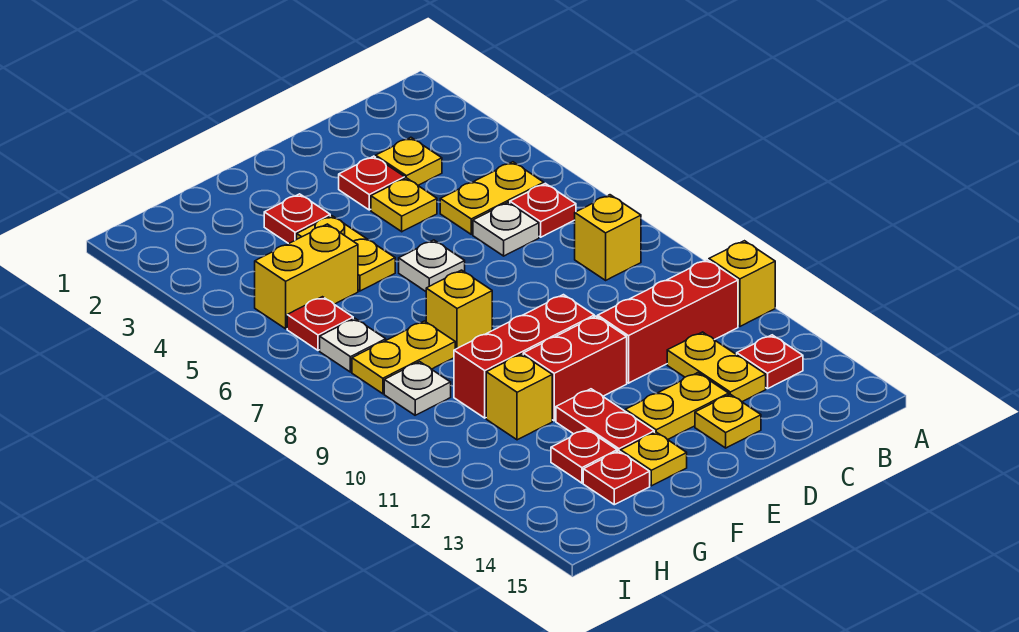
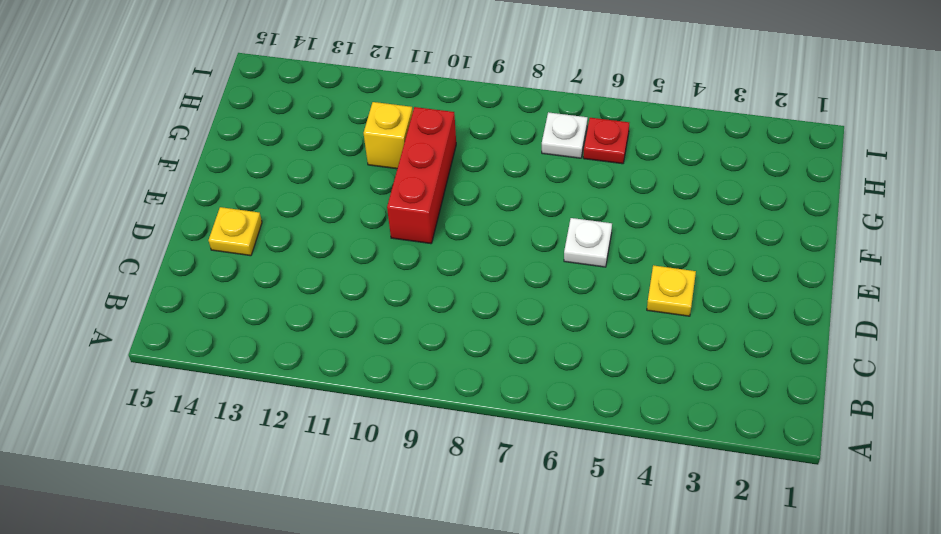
none -> yellow 1x1 brick [709,241,775,326]
none -> yellow 1x2 plate [440,162,544,234]
none -> red 1x1 plate [510,183,576,237]

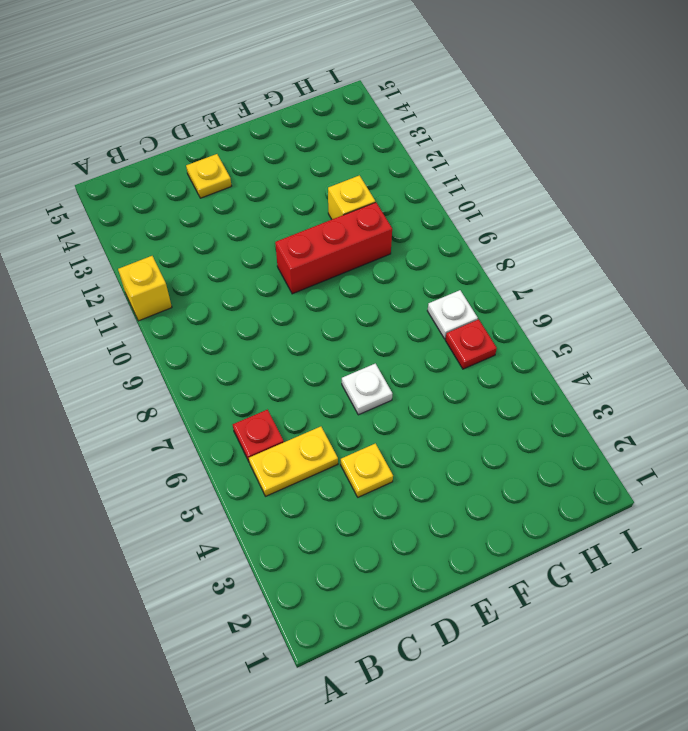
none -> yellow 1x1 brick [575,195,641,280]
none -> red 1x3 brick [598,260,738,383]
none -> red 1x1 plate [737,335,803,389]

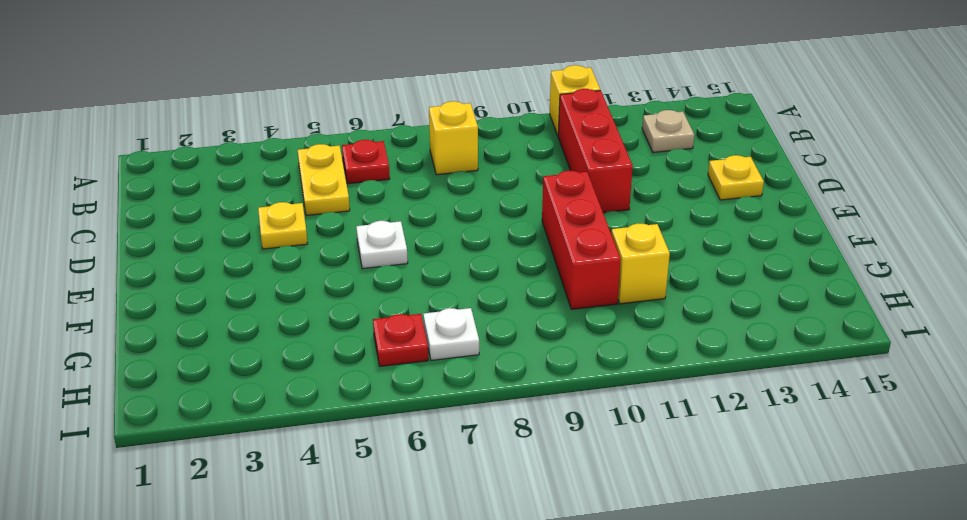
tan 1x1 plate [642,110,694,152] -> red 1x1 plate [737,335,803,389]
none -> yellow 1x1 plate [376,137,442,185]
none -> white 1x1 plate [473,202,539,256]
none -> yellow 1x2 plate [667,332,766,402]

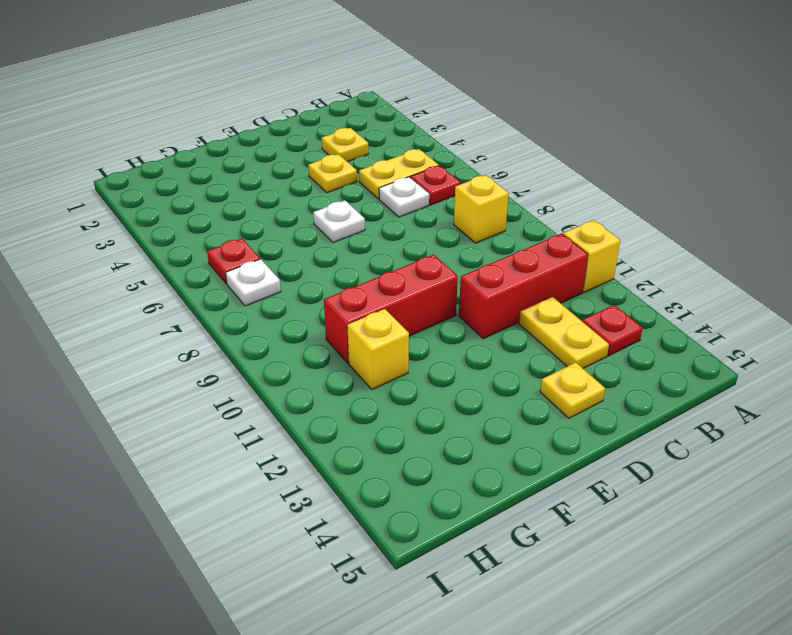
none -> red 1x1 plate [339,156,405,210]
none -> yellow 1x2 plate [625,373,729,440]
none -> red 1x2 brick [523,316,627,421]

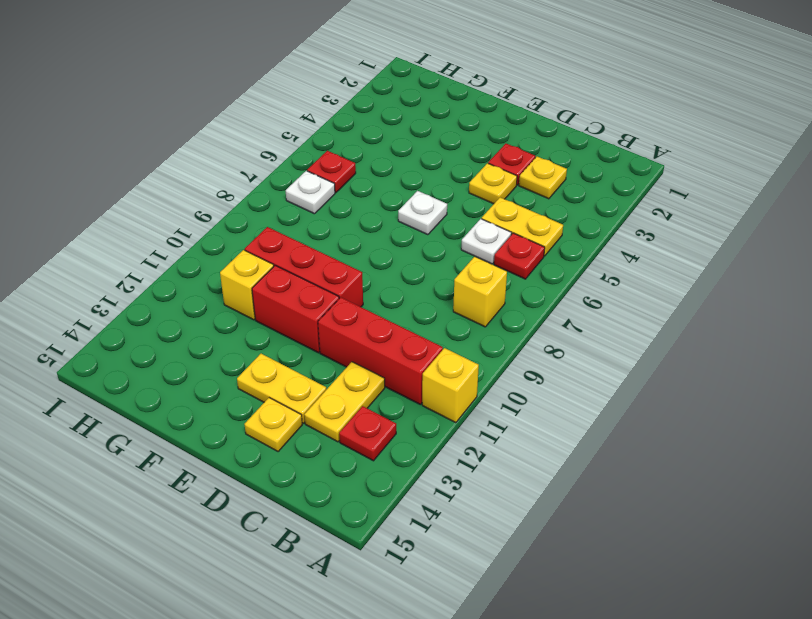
none -> red 1x1 plate [264,194,330,244]
none -> yellow 1x2 plate [297,216,395,291]
none -> yellow 1x1 brick [426,270,492,349]

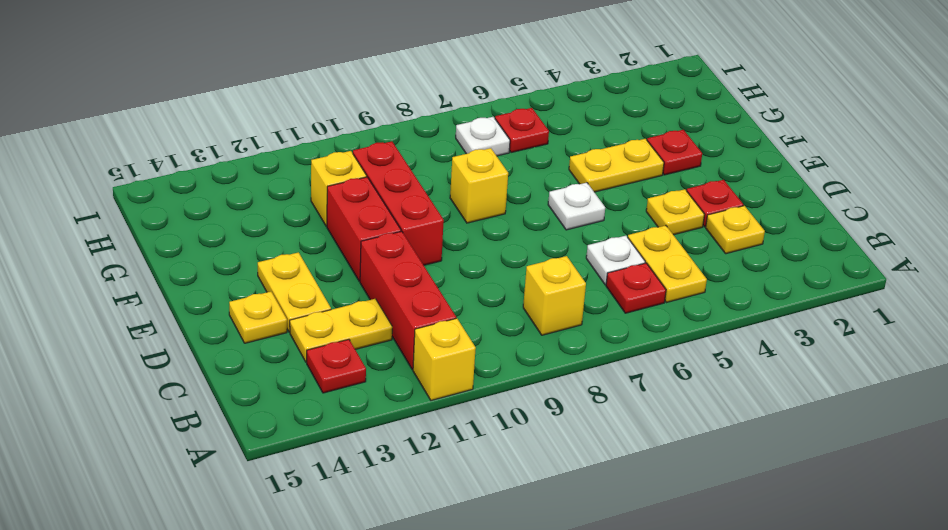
none -> red 1x2 plate [556,389,654,452]
none -> yellow 1x1 plate [621,432,687,486]
none -> yellow 1x2 brick [255,224,358,329]

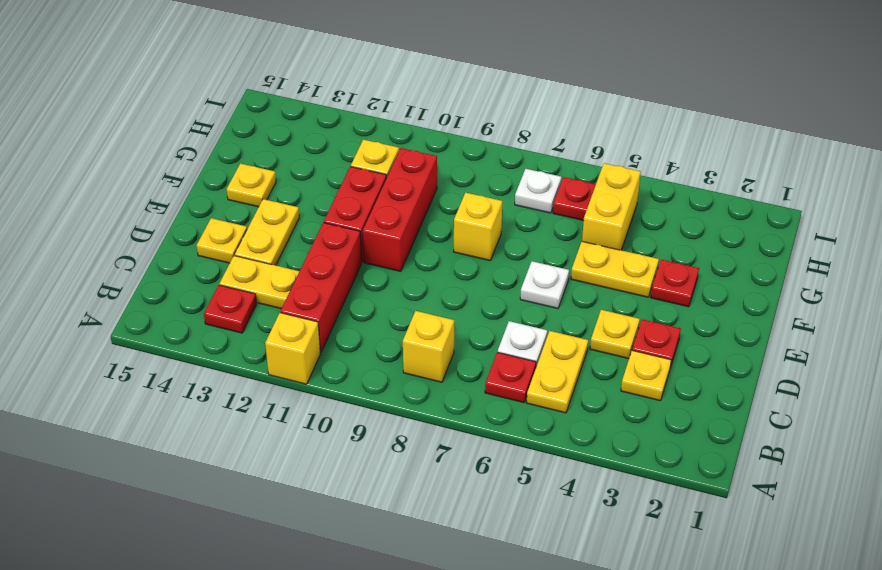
none -> red 1x2 plate [556,389,654,452]
none -> yellow 1x2 plate [352,321,455,394]
none -> red 1x1 plate [551,429,617,483]

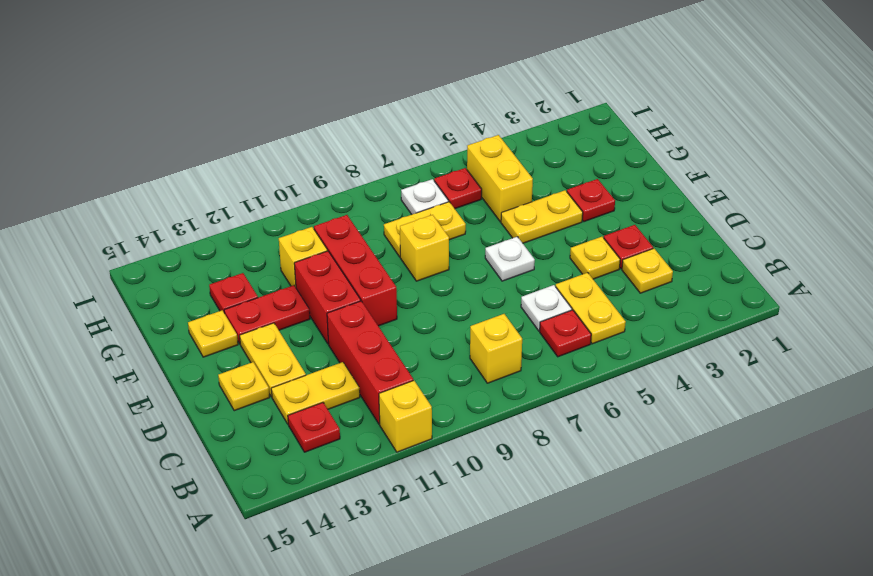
yellow 1x2 plate [384,202,466,257] -> yellow 1x2 plate turned to [352,321,455,394]
none -> red 1x1 plate [583,451,650,505]
none -> white 1x1 plate [384,362,451,415]

